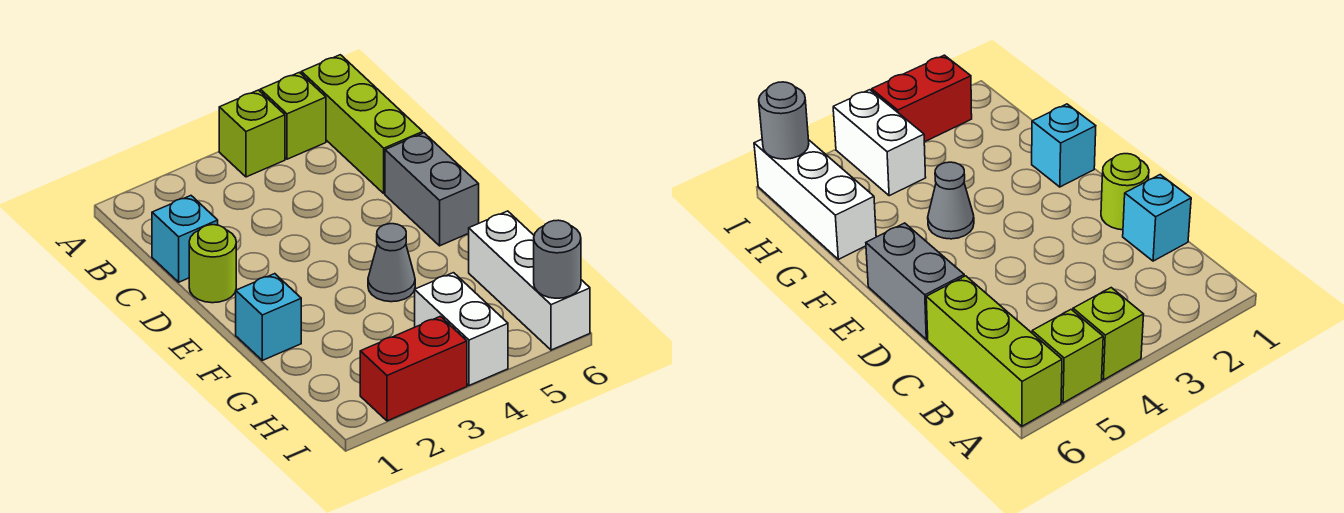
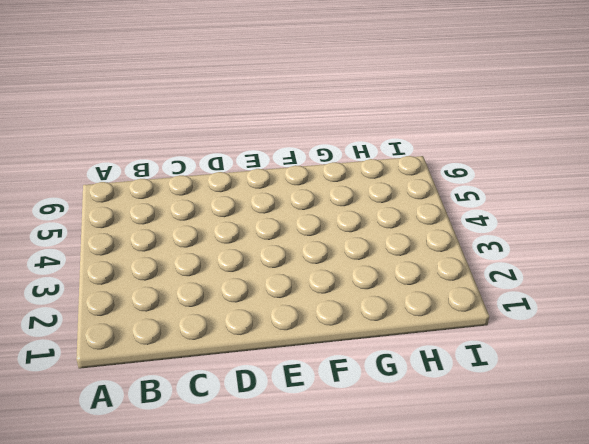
none -> lime 1x1 brick [219,90,285,177]
none -> lime 1x1 brick [260,72,326,159]
none -> lime 1x3 brick [301,55,423,194]

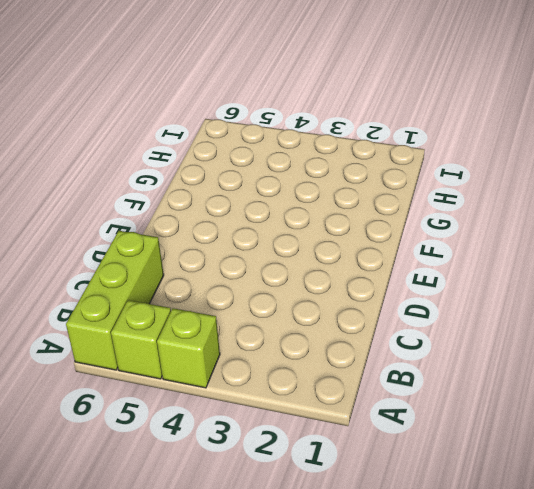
none -> cyan 1x1 brick [152,196,218,282]
none -> lime 1x1 round brick [189,225,236,303]
none -> grey 1x2 brick [385,133,479,246]

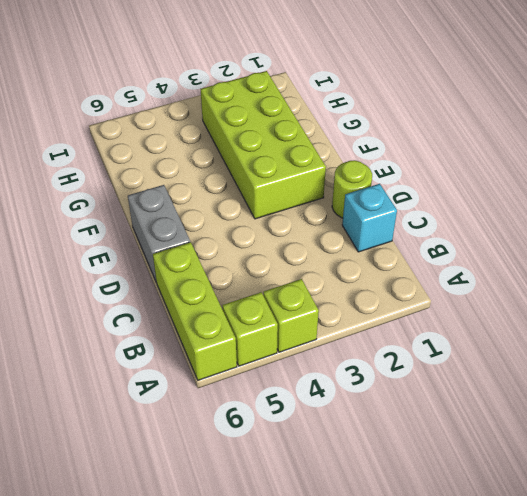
lime 2x4 brick [201,71,326,219] -> none
none -> cyan 1x1 brick [236,274,301,360]
none -> grey 1x1 cone [368,224,415,302]
none -> white 1x3 brick [469,211,590,350]

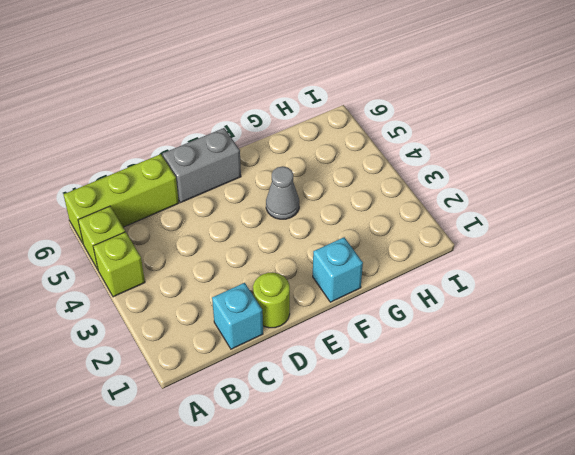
none -> white 1x3 brick [469,211,590,350]
none -> white 1x2 brick [415,273,508,385]
none -> red 1x2 brick [360,316,467,421]

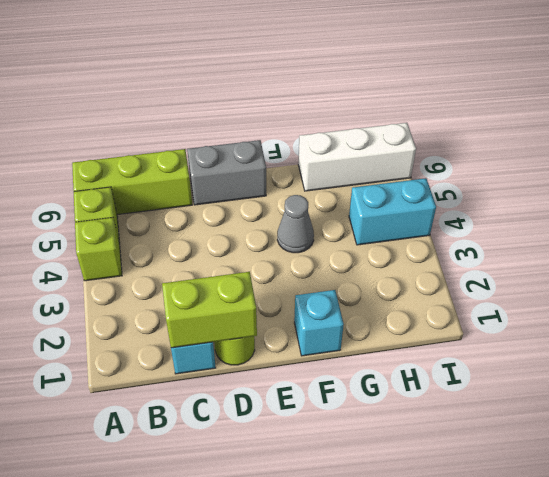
lime 1x2 brick [162,272,257,348] -> none
cyan 1x2 brick [349,178,436,245] -> white 1x2 brick [415,273,508,385]
none -> red 1x2 brick [360,316,467,421]
none -> grey 1x1 round brick [534,220,581,298]

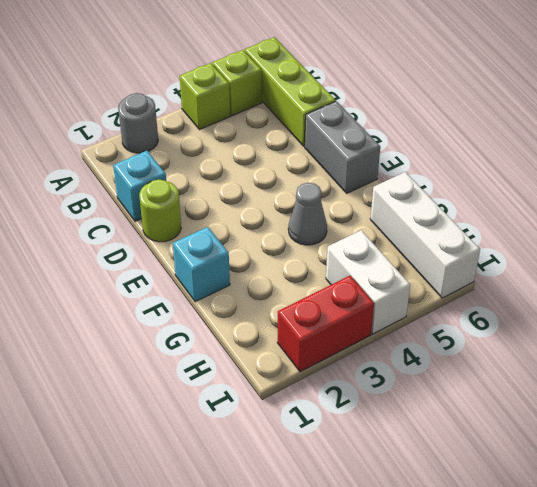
grey 1x1 round brick [118,93,158,153] -> grey 1x1 round brick moved to [534,220,581,298]

